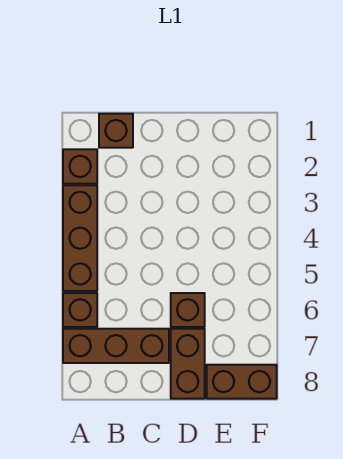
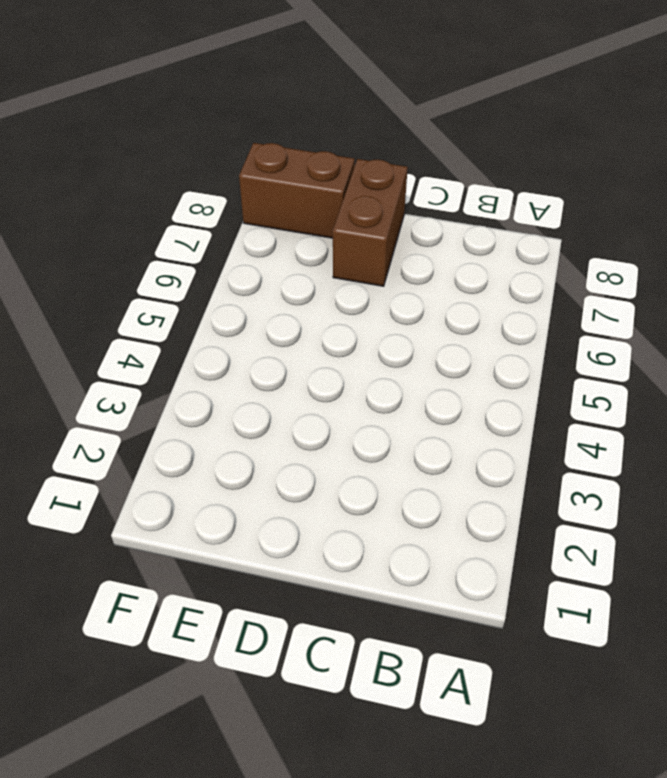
none -> brown 1x1 brick [63,149,97,184]
none -> brown 1x3 brick [63,185,97,291]

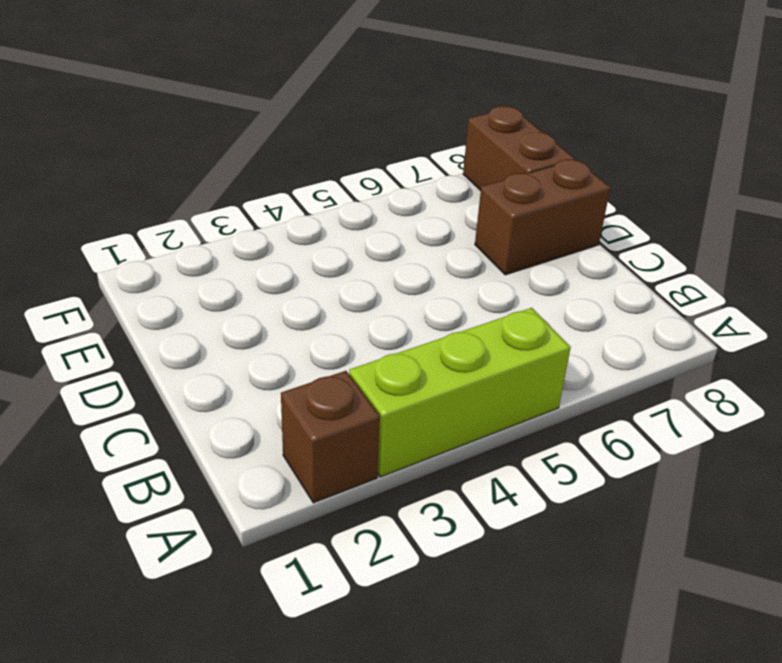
lime 1x3 brick [349,308,571,477] -> brown 1x3 brick [63,185,97,291]
none -> brown 1x1 brick [63,293,97,327]
none -> brown 1x3 brick [63,329,169,363]

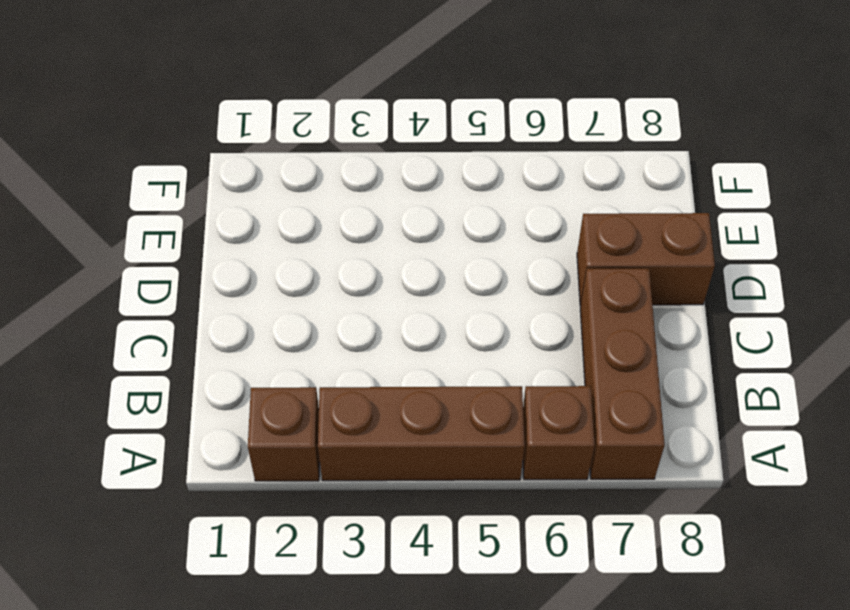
none -> brown 1x1 brick [99,114,133,148]
none -> brown 1x1 brick [171,293,205,327]

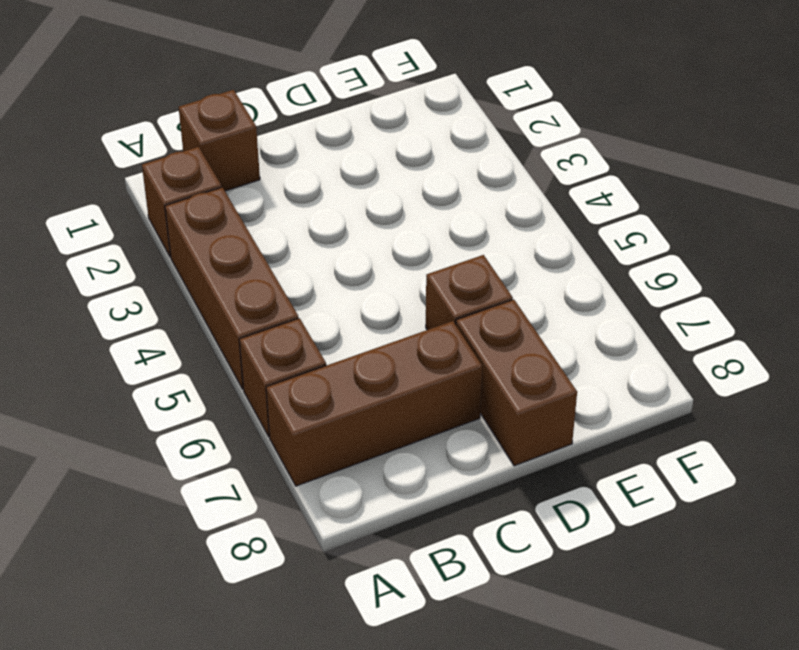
none -> brown 1x2 brick [207,365,277,399]

